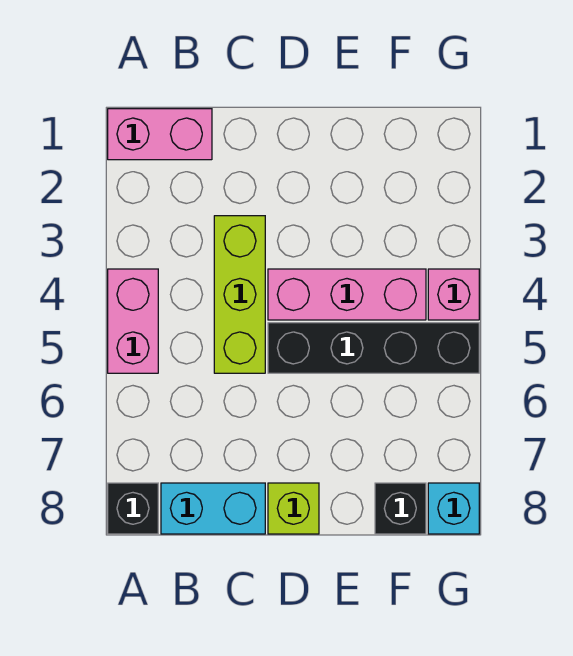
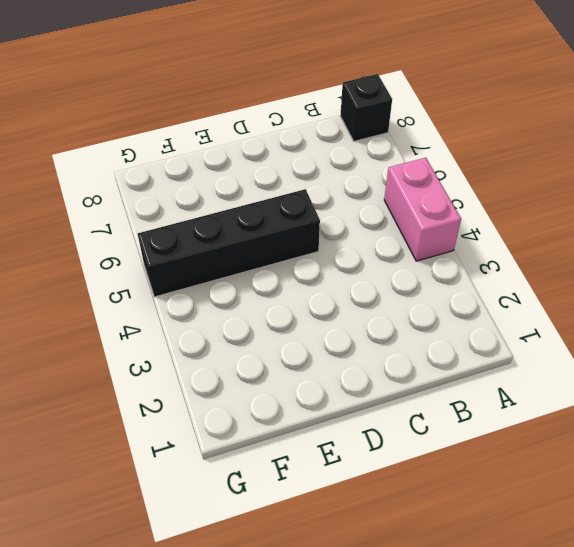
none -> pink 1x2 brick [108,109,212,160]
none -> cyan 1x2 brick [161,483,265,534]

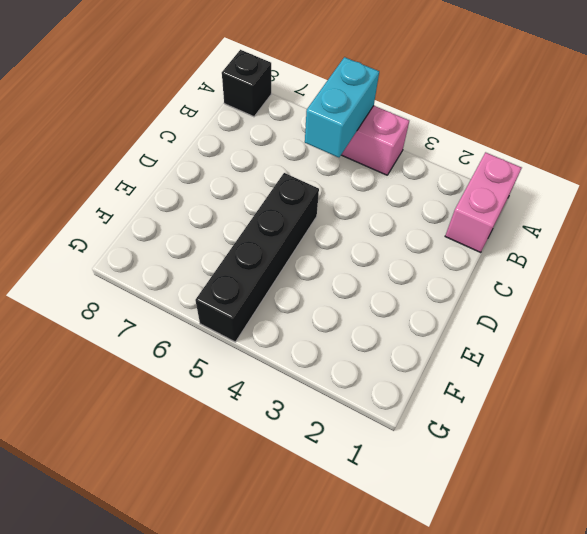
cyan 1x2 brick [305,57,379,158] -> cyan 1x2 brick moved to [161,483,265,534]
none -> lime 1x3 brick [214,216,265,373]
none -> pink 1x3 brick [268,269,426,320]

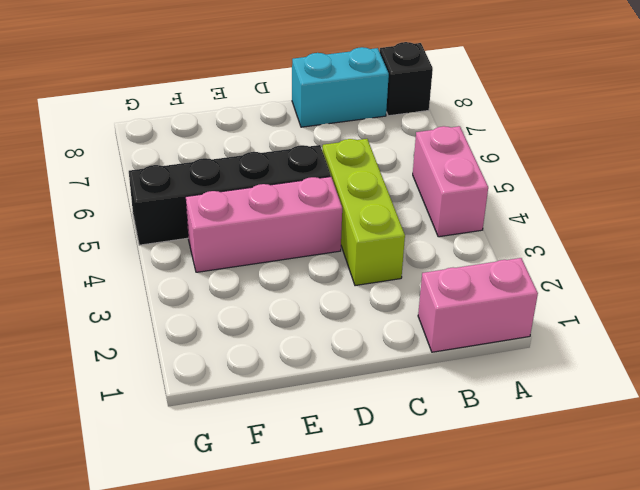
none -> lime 1x1 brick [268,483,319,534]
none -> black 1x1 brick [375,483,426,534]

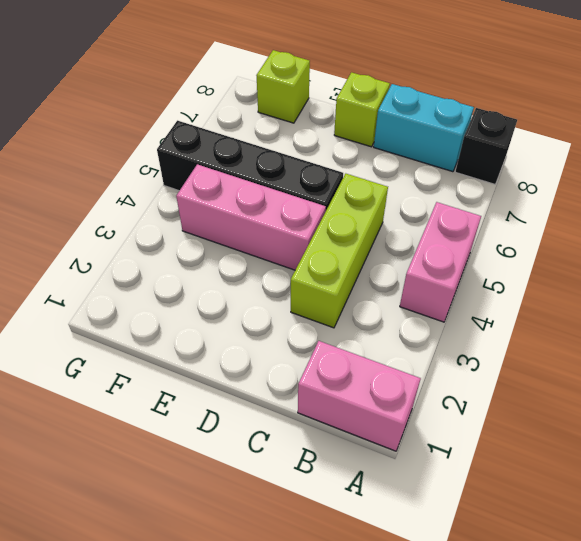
lime 1x1 brick [256,50,310,123] -> black 1x1 brick [375,483,426,534]
none -> pink 1x1 brick [428,269,479,320]
none -> cyan 1x1 brick [428,483,479,534]

